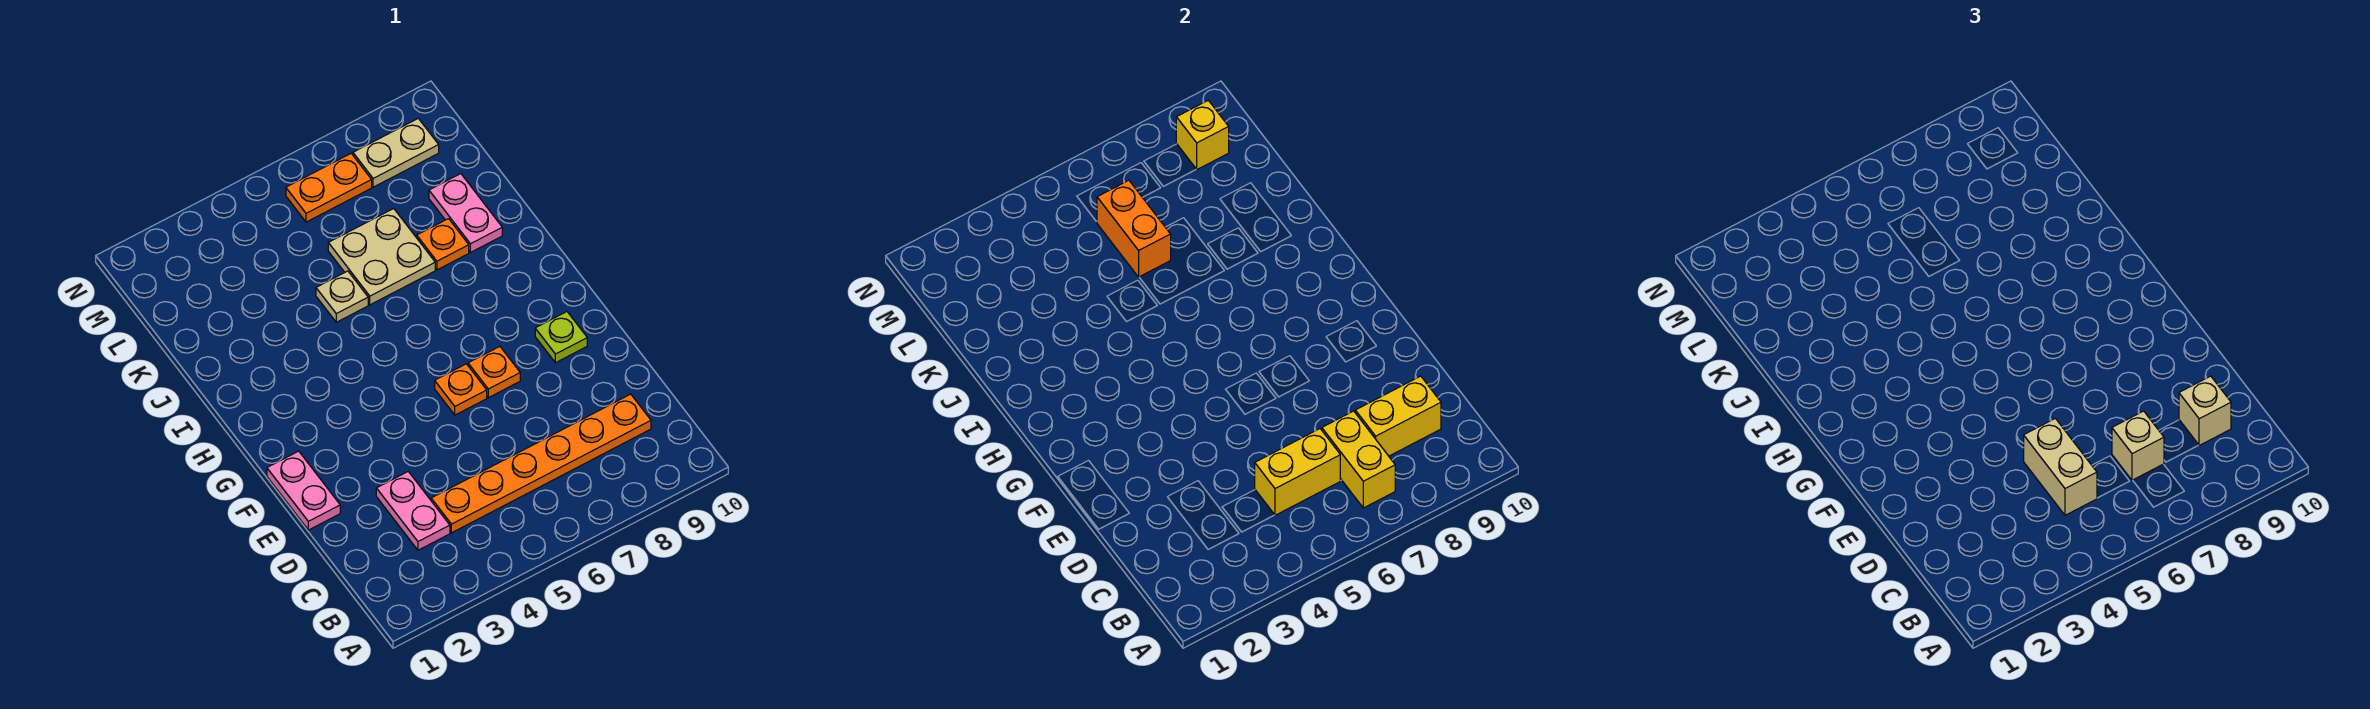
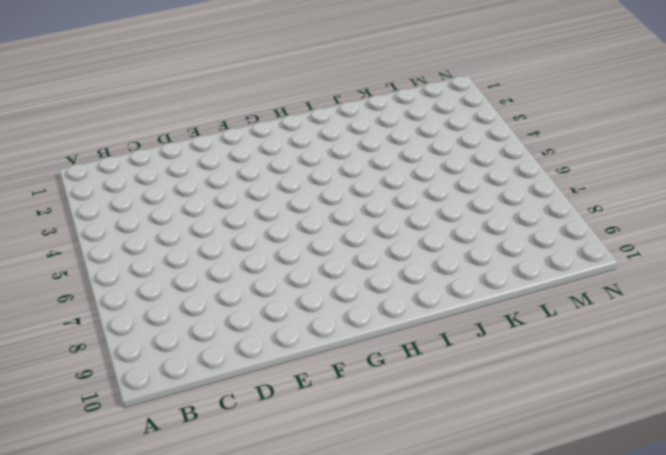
none -> pink 1x2 plate [376,472,450,550]
none -> orange 1x6 plate [431,394,651,533]
none -> pink 1x2 plate [267,451,340,530]

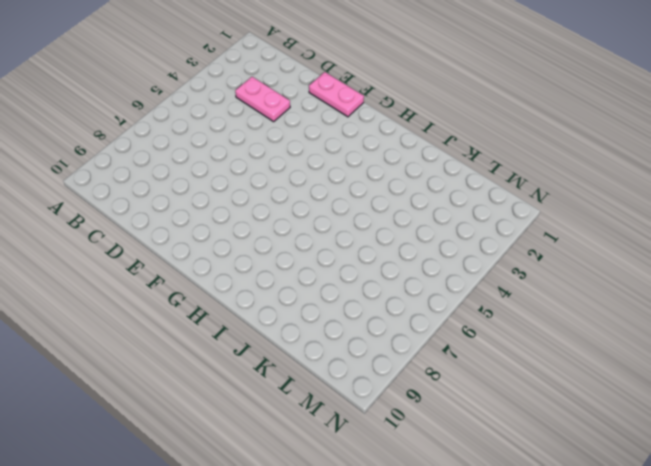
none -> orange 1x6 plate [431,394,651,533]
none -> orange 1x1 plate [435,364,487,415]
none -> orange 1x1 plate [468,347,520,398]

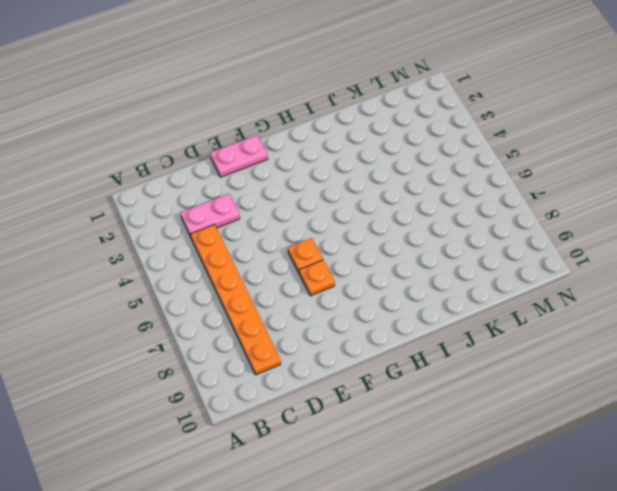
none -> lime 1x1 plate [535,312,587,363]
none -> tan 1x1 plate [316,271,368,322]
none -> tan 2x2 plate [328,209,435,305]

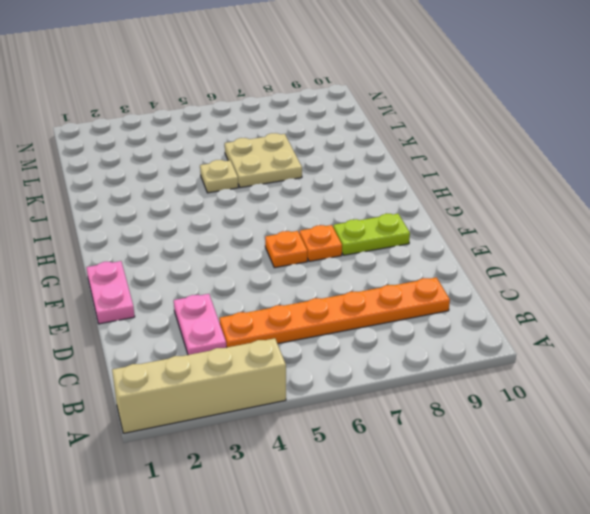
tan 1x4 brick [112,338,286,433] -> none
lime 1x2 plate [333,214,410,255] -> lime 1x1 plate [535,312,587,363]
none -> orange 1x1 plate [417,219,469,270]
none -> pink 1x2 plate [429,174,502,252]
none -> orange 1x2 plate [286,154,372,222]

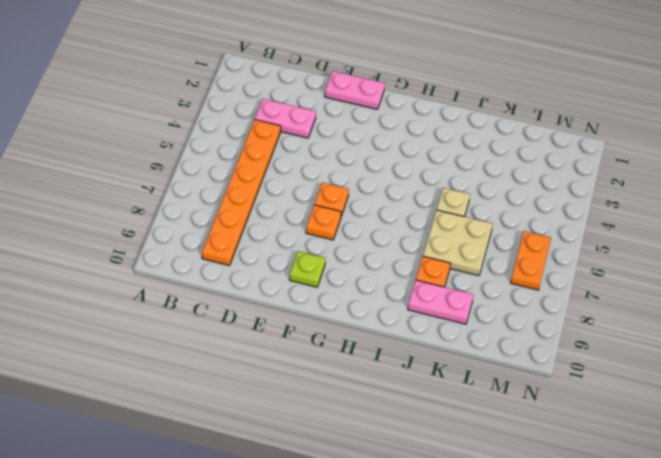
none -> tan 1x2 plate [353,118,439,187]
none -> yellow 1x2 brick [1322,411,1395,508]
none -> yellow 1x2 brick [1255,429,1340,515]

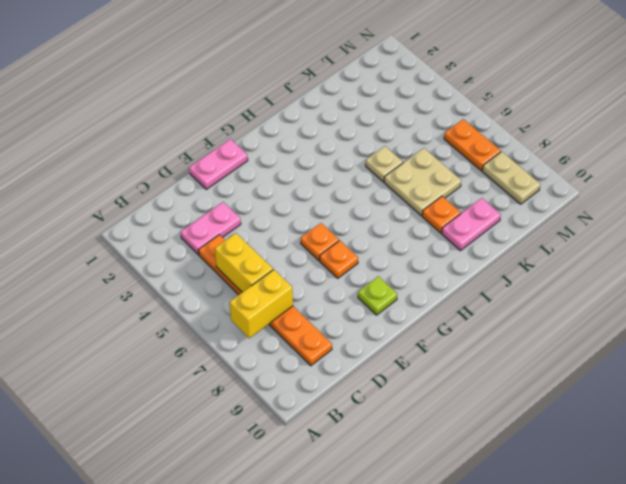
none -> yellow 1x2 brick [1355,376,1441,456]
none -> orange 1x2 brick [1097,180,1171,277]
none -> yellow 1x1 brick [1176,100,1229,170]

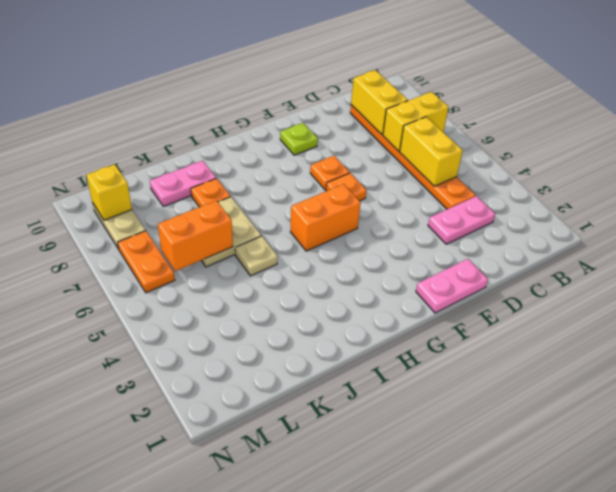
orange 1x2 brick [290,184,361,251] -> none
none -> tan 1x2 brick [2024,418,2097,515]
none -> tan 1x1 brick [2112,411,2164,480]
none -> tan 1x1 brick [2179,376,2231,446]

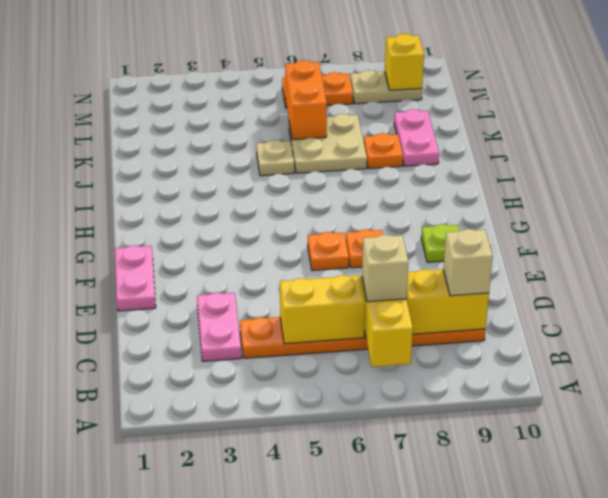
none -> tan 1x2 brick [2024,418,2097,515]

